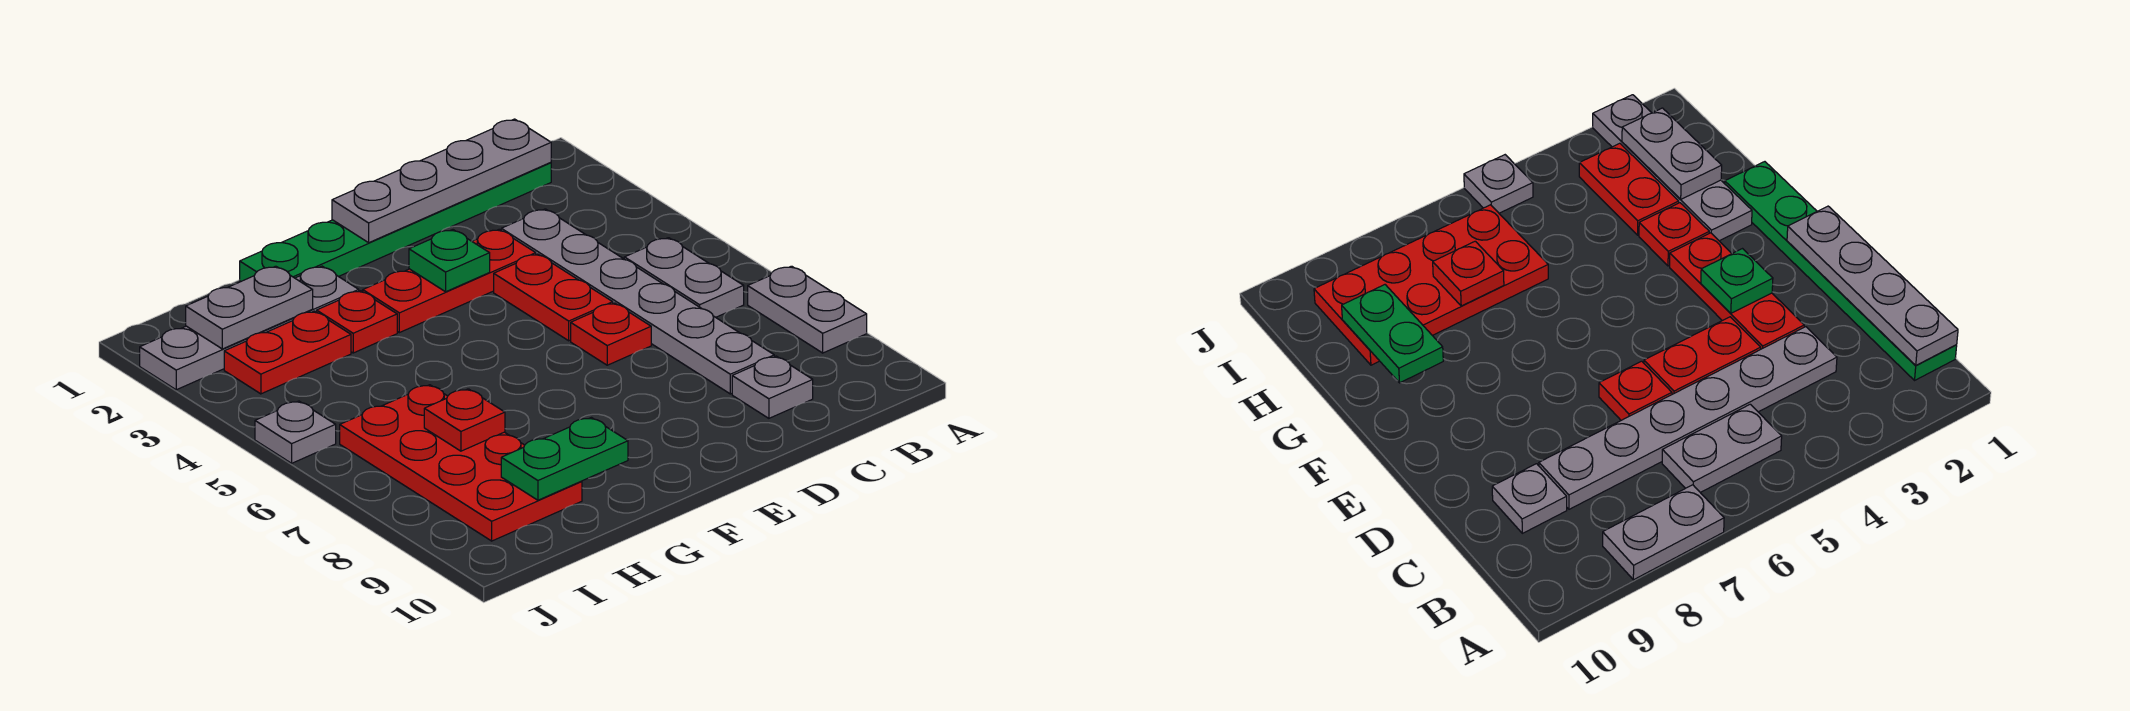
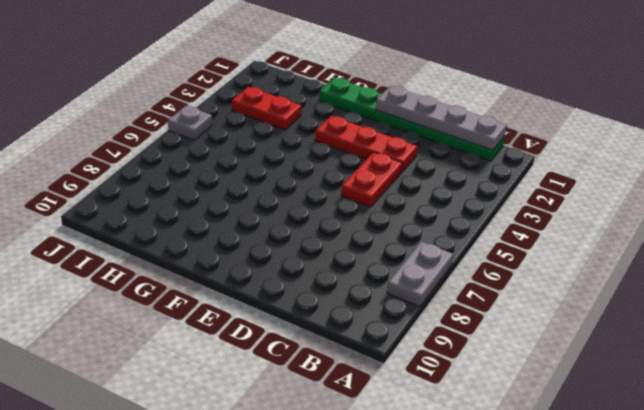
none -> grey 1x2 plate [624,238,744,317]
none -> grey 1x6 plate [501,209,774,394]
none -> grey 1x1 plate [732,356,813,418]

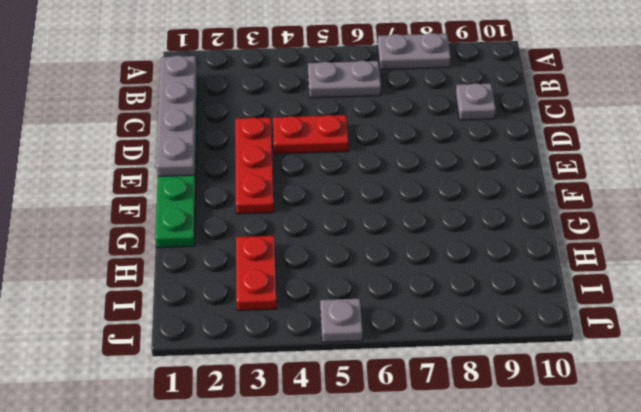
none -> grey 1x6 plate [501,209,774,394]
none -> red 1x1 plate [571,303,651,365]
none -> grey 1x4 plate [140,266,359,390]

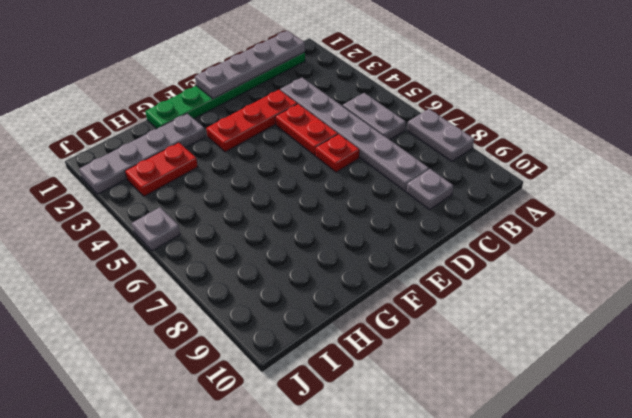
none -> red 1x1 plate [317,291,397,353]
none -> red 2x4 plate [340,385,582,541]
none -> green 1x1 plate [409,230,490,292]

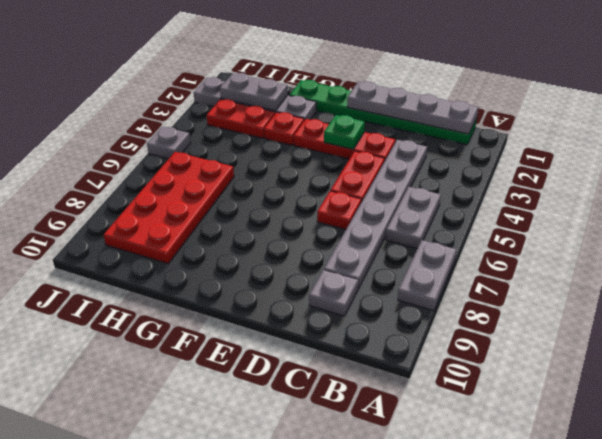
none -> green 1x2 plate [501,418,628,500]
none -> red 1x1 plate [424,389,505,451]

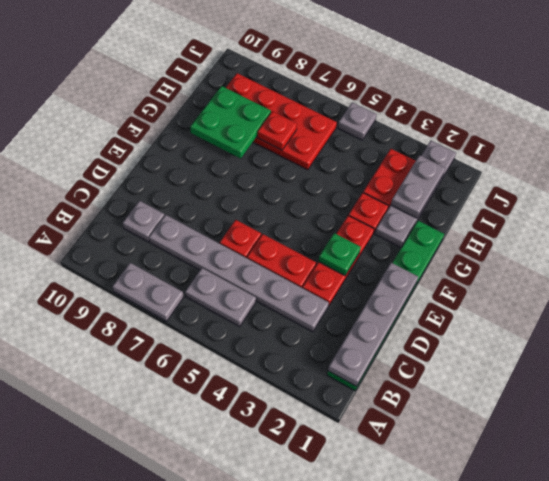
green 2x2 plate [190,86,271,158] -> green 1x2 plate [501,418,628,500]

